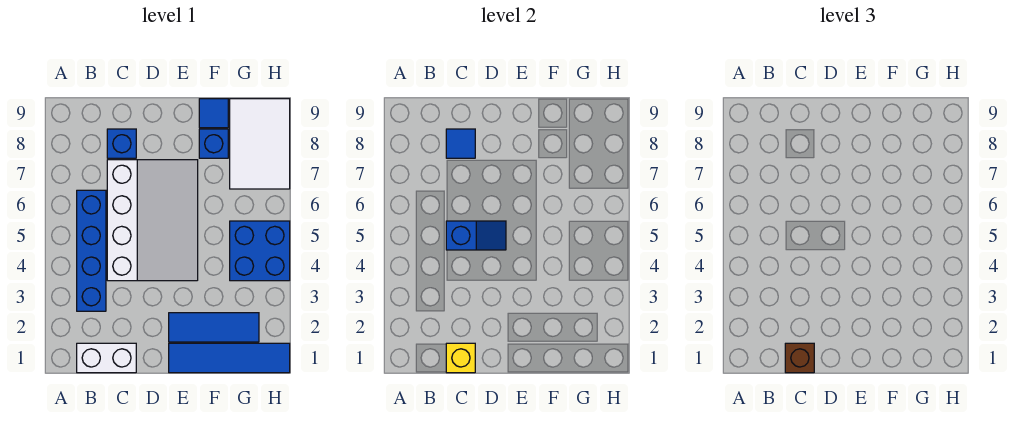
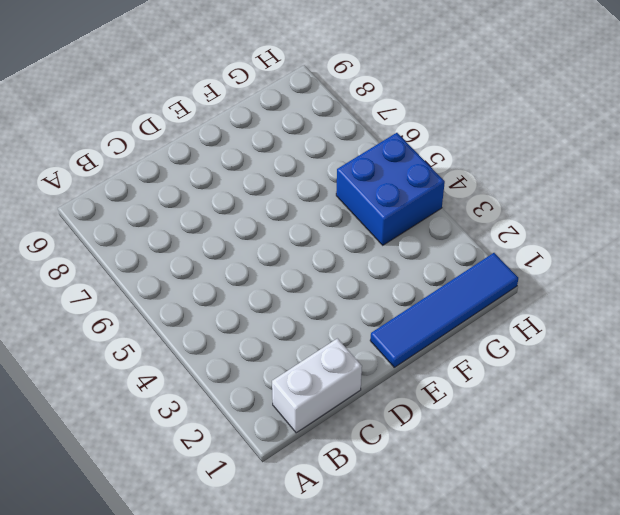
none -> blue 1x4 brick [77,190,106,311]
none -> white 3x4 slope [107,160,198,281]
none -> blue 1x1 brick [107,129,136,158]

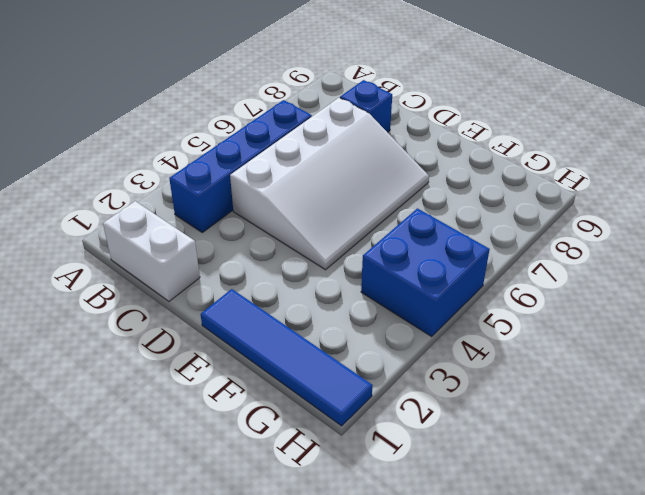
none -> blue 1x3 tile [169,313,259,342]
none -> blue 1x1 brick [199,129,228,158]
none -> blue 1x1 tile [199,99,228,128]

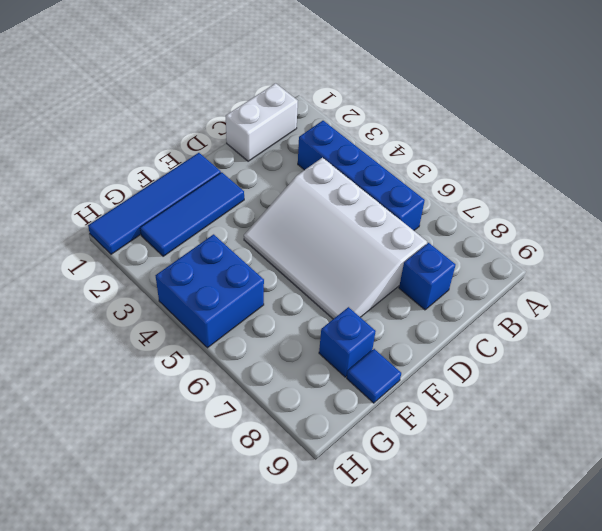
none -> white 2x3 tile [230,99,290,189]
none -> yellow 1x1 brick [446,343,475,373]
none -> blue 1x2 slope [446,221,506,250]

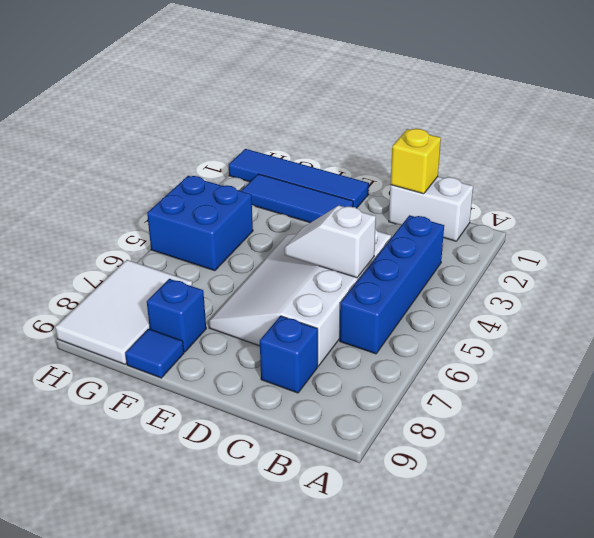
white 1x2 slope [284,206,376,278] -> blue 1x2 slope [446,221,506,250]
none -> blue 1x1 tile [446,129,475,158]
none -> brown 1x1 brick [785,343,814,373]

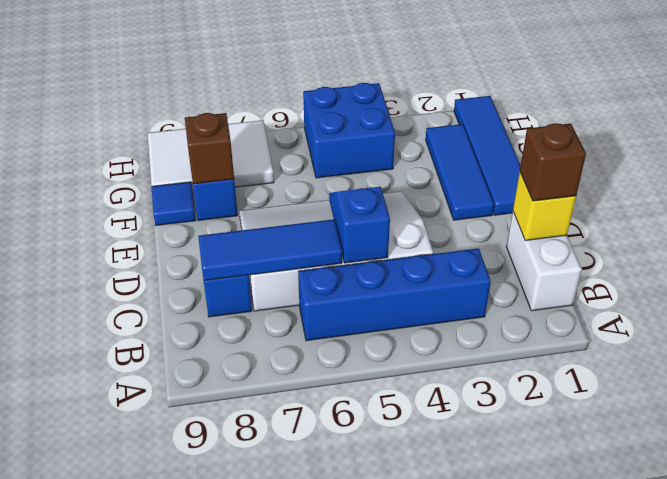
blue 1x3 tile [198,219,342,281] -> blue 1x1 tile [446,129,475,158]
brown 1x1 brick [185,113,234,184] -> none

